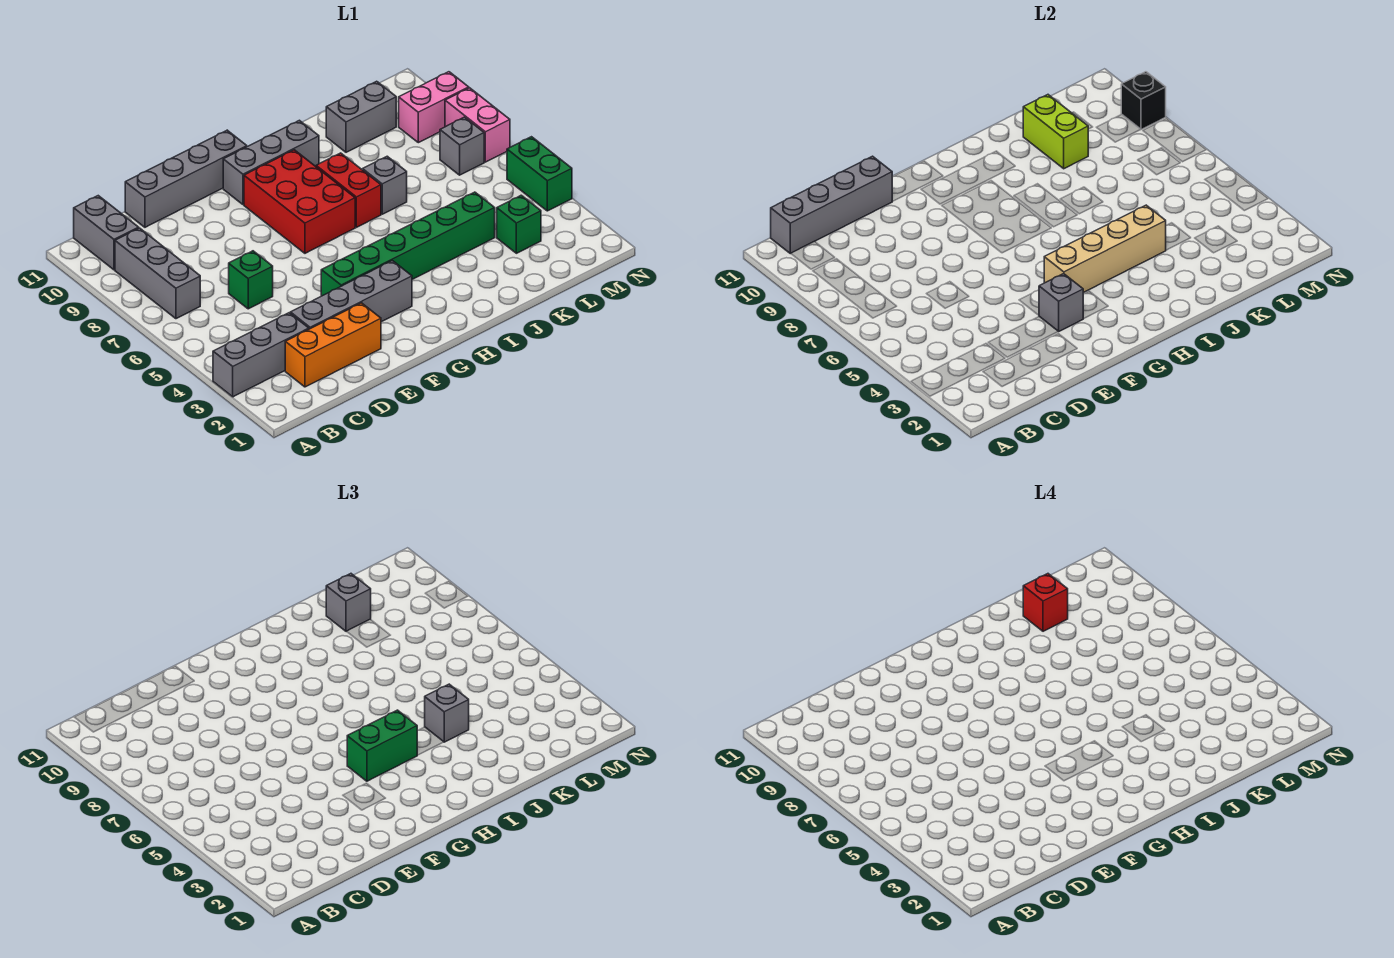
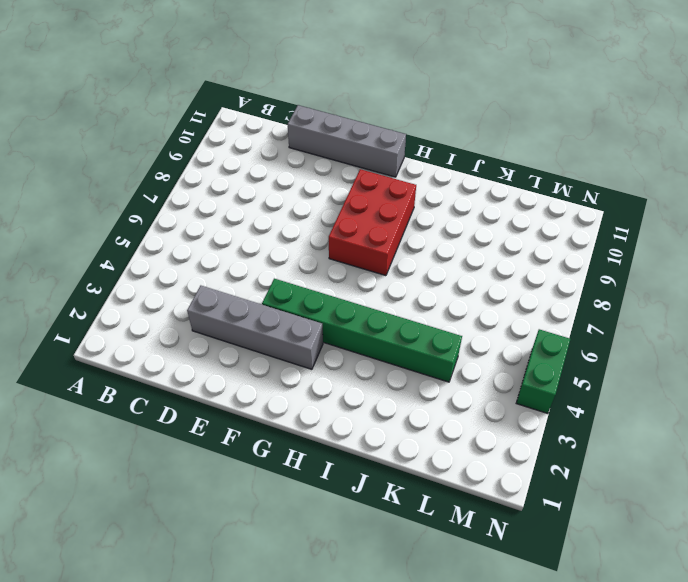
none -> grey 1x3 brick [213,313,309,397]
none -> grey 1x3 brick [115,228,200,319]
none -> grey 1x2 brick [74,196,139,270]

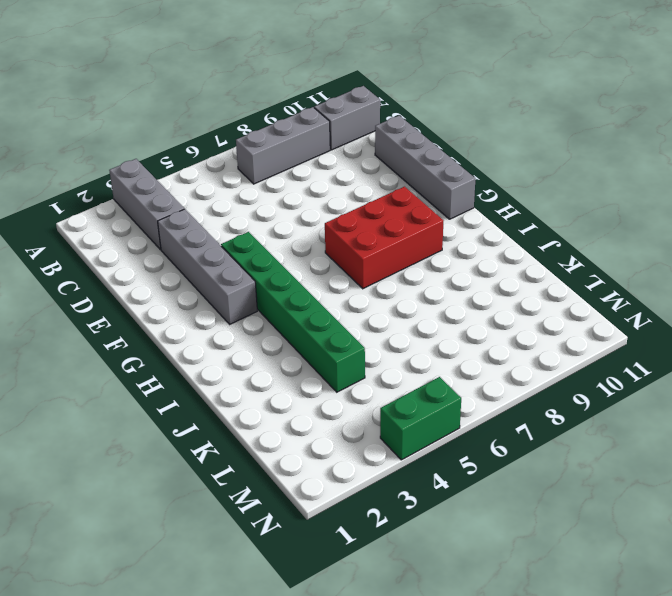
none -> orange 1x3 brick [285,303,381,387]
none -> green 1x1 brick [229,251,273,309]
none -> grey 1x3 brick [223,120,319,205]

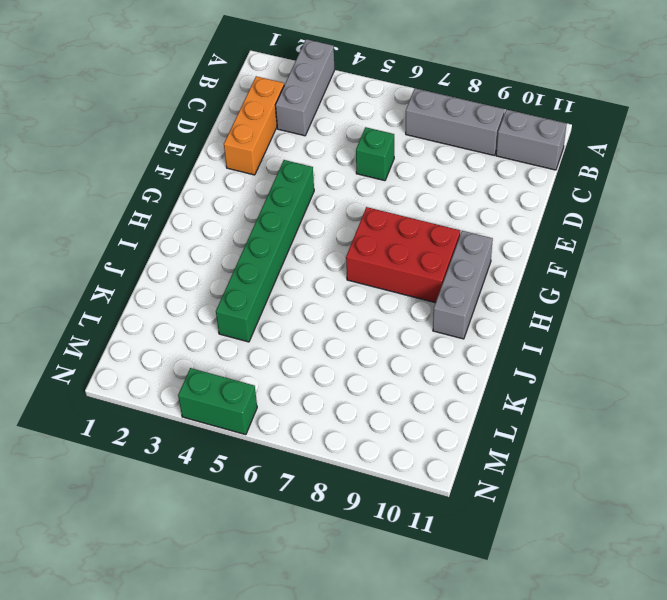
none -> grey 1x4 brick [290,261,412,329]
none -> grey 1x4 brick [125,130,247,227]
none -> red 1x2 brick [316,153,381,227]

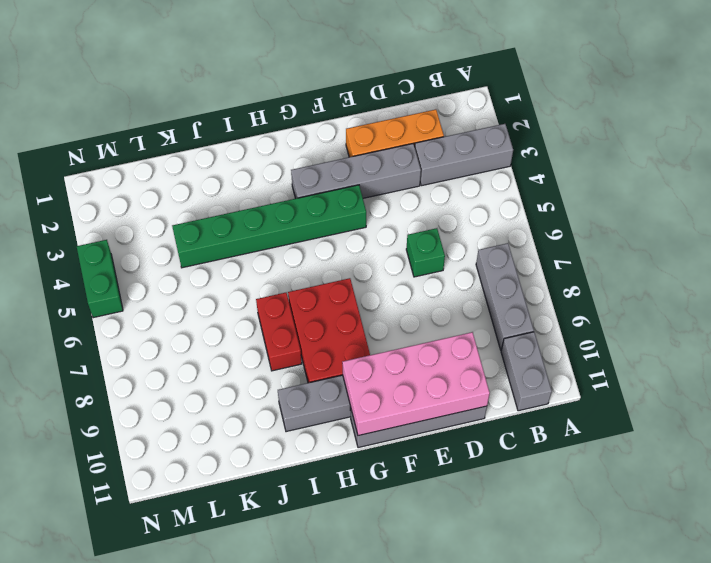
pink 2x4 brick [342,332,490,436] -> grey 1x4 brick [771,156,892,254]
none -> grey 1x1 brick [363,156,407,214]
none -> grey 1x2 brick [326,81,396,152]
none -> green 1x1 brick [497,195,541,253]

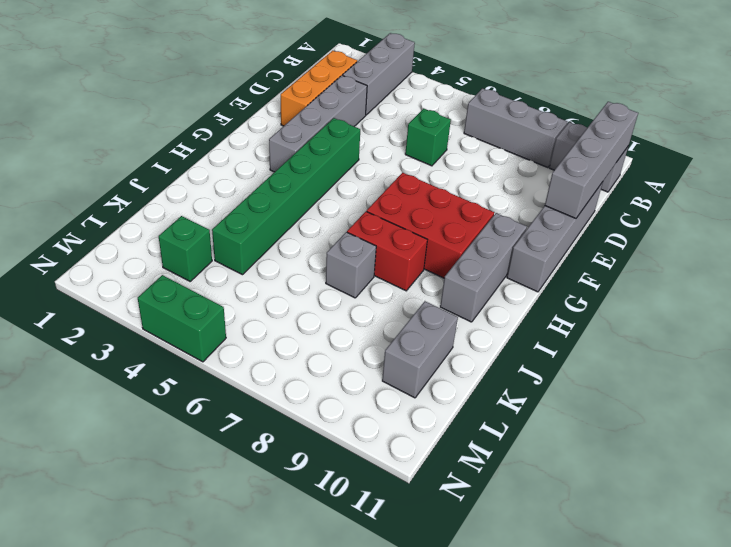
none -> grey 1x1 brick [440,117,484,175]
none -> pink 1x2 brick [399,72,469,143]
none -> pink 1x2 brick [445,88,510,162]

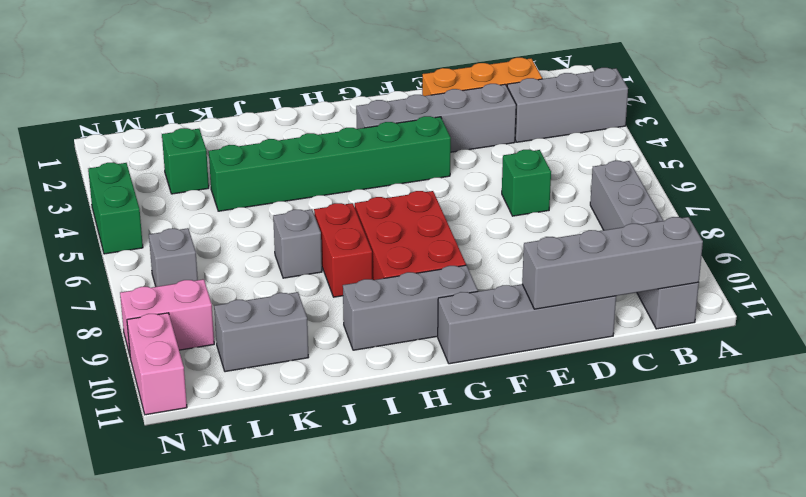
pink 1x2 brick [127,313,187,415] -> pink 1x2 brick moved to [445,88,510,162]
none -> grey 1x1 brick [1039,274,1083,331]
none -> tan 1x4 brick [1044,205,1166,293]
none -> lime 1x2 brick [1023,95,1088,169]

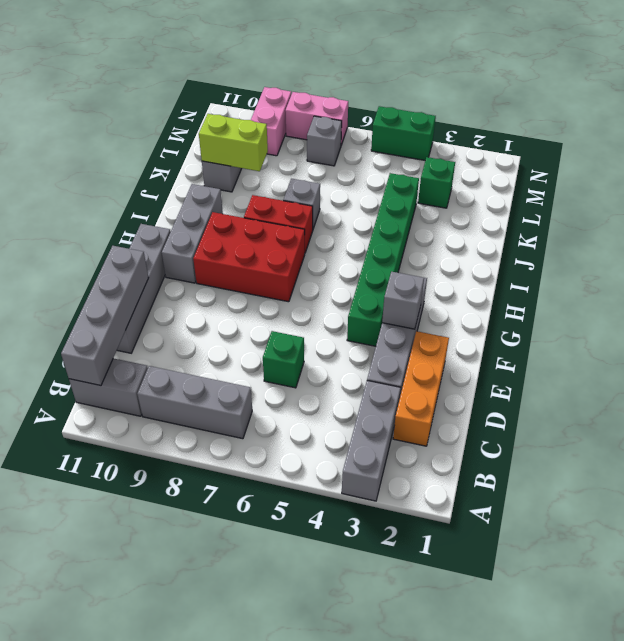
none -> tan 1x4 brick [1044,205,1166,293]
none -> black 1x1 brick [1121,72,1166,130]
none -> green 1x2 brick [347,710,417,781]

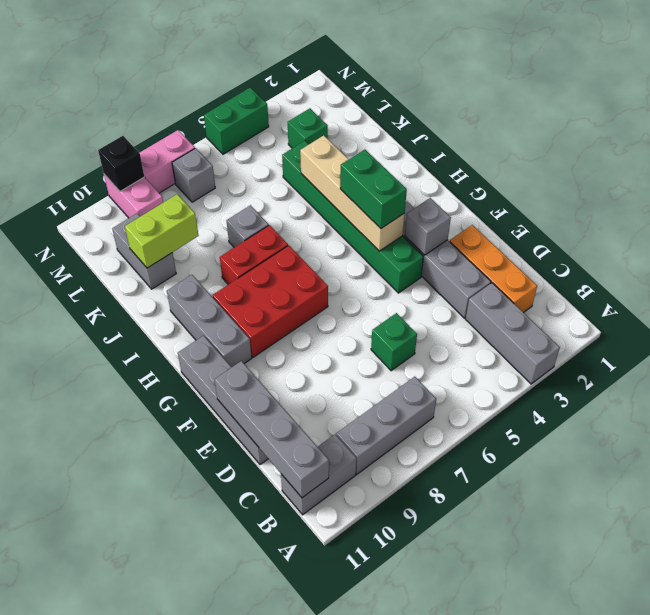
none -> grey 1x1 brick [425,684,469,742]
none -> grey 1x1 brick [326,574,371,631]
none -> red 1x1 brick [1023,574,1068,631]

